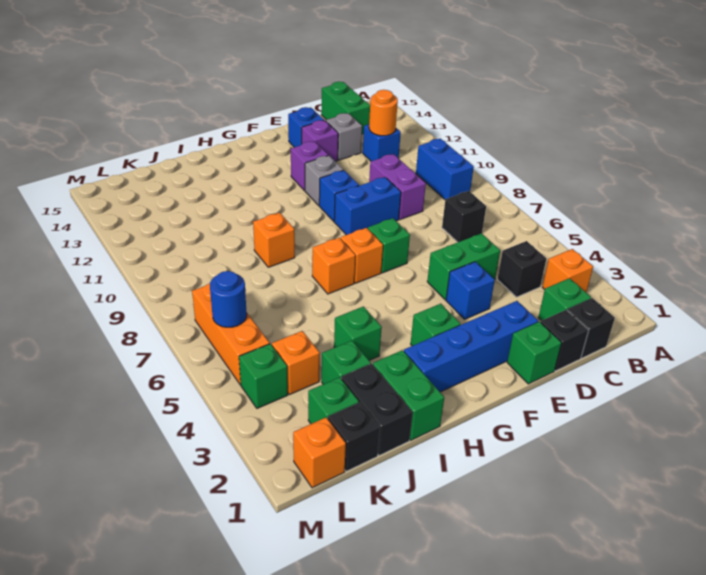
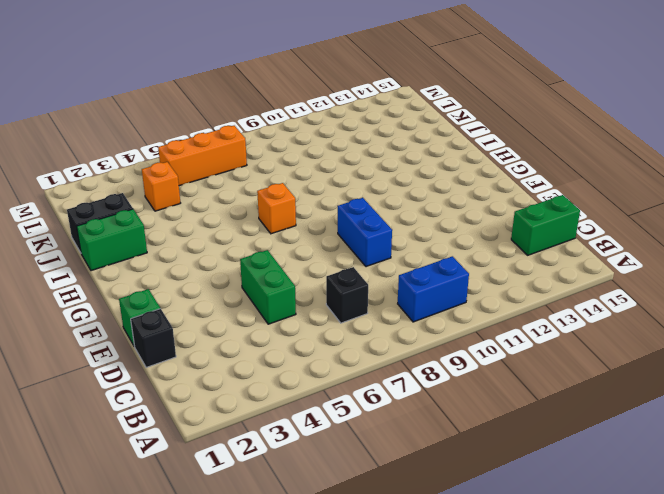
none -> orange 1x1 brick [542,249,593,292]
none -> black 1x1 brick [567,298,615,358]
none -> green 1x1 brick [538,278,591,321]
none -> black 1x1 brick [497,241,546,297]

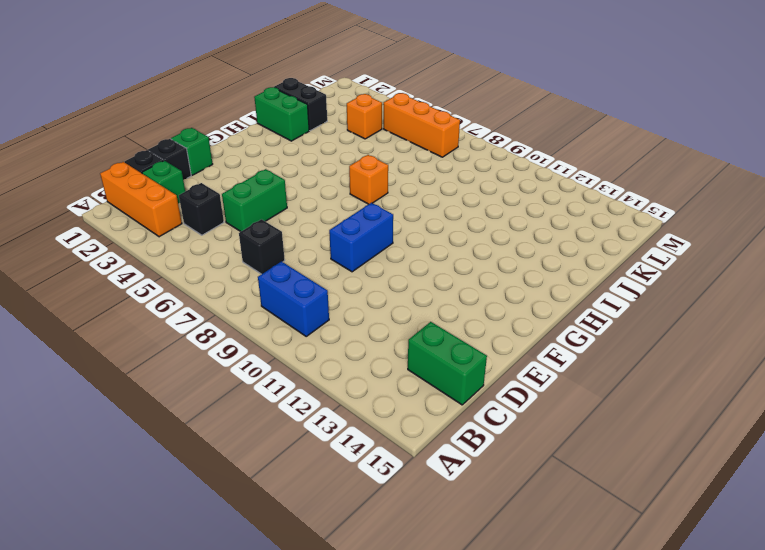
orange 1x3 brick [100,162,182,237] -> orange 1x1 brick [542,249,593,292]
none -> blue 1x1 brick [363,124,401,161]
none -> purple 1x2 brick [369,154,426,220]
none -> grey 1x1 brick [326,113,362,160]
none -> blue 1x4 brick [404,301,538,392]

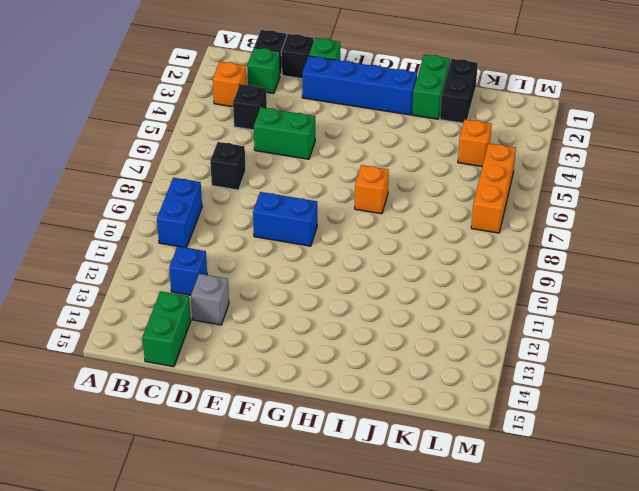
none -> purple 1x2 brick [369,154,426,220]
none -> blue 1x1 brick [446,262,495,319]
none -> purple 1x1 brick [302,120,338,161]
none -> blue 1x1 brick [288,107,324,147]

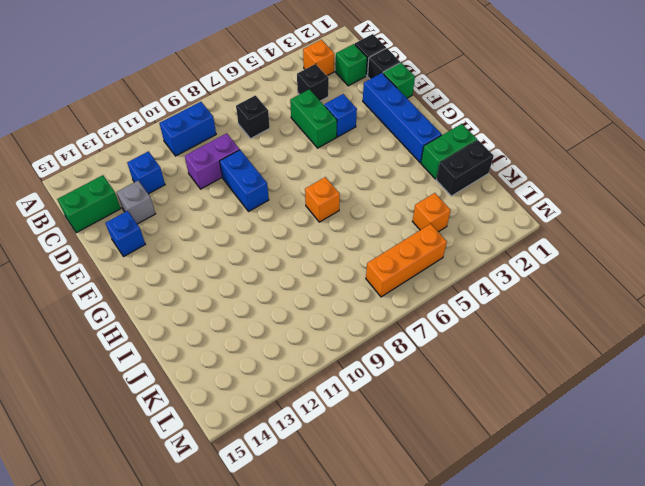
none -> purple 1x1 brick [302,120,338,161]
none -> green 1x1 brick [368,218,410,273]
none -> blue 1x1 brick [319,170,359,221]
none -> grey 1x1 brick [305,155,343,205]

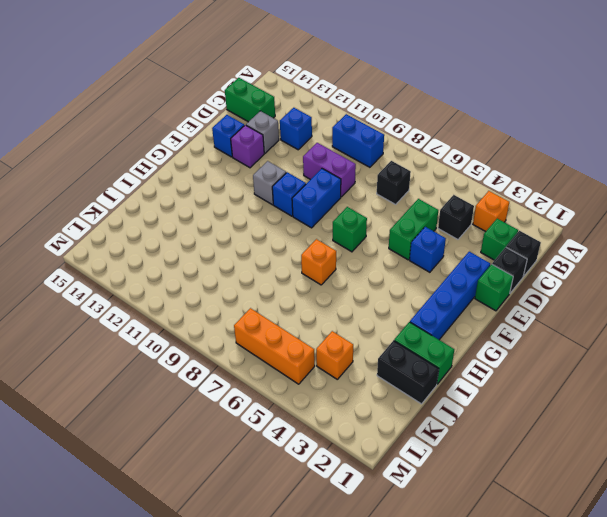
none -> purple 1x1 brick [291,141,328,190]
none -> green 1x1 brick [411,304,461,346]
none -> orange 1x1 brick [341,228,383,283]
none -> green 1x1 brick [334,306,382,360]

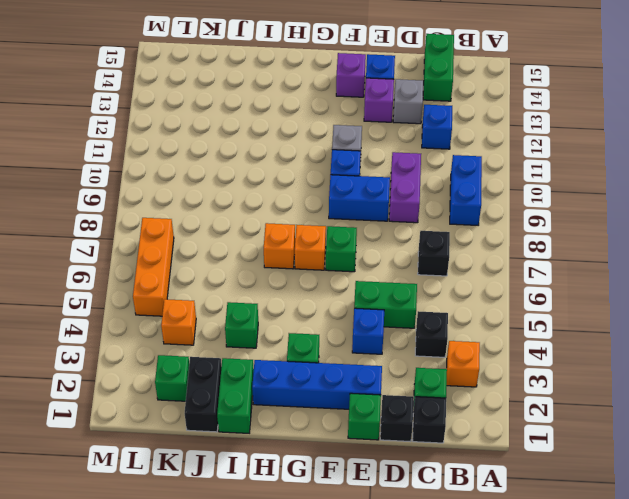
purple 1x1 brick [336,53,366,97] -> purple 1x1 brick moved to [291,141,328,190]
none -> orange 1x1 brick [253,213,295,267]
none -> green 1x1 brick [322,341,371,384]
none -> black 1x1 brick [328,402,380,471]
none -> orange 1x1 brick [293,418,346,488]

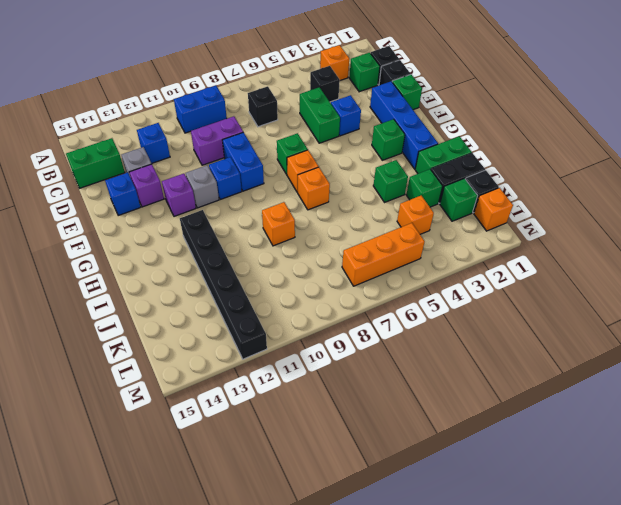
black 1x6 brick [180,210,267,359] -> none
none -> green 1x1 brick [239,344,288,408]
none -> orange 1x1 round brick [369,90,398,136]
none -> blue 1x1 round brick [210,271,247,327]

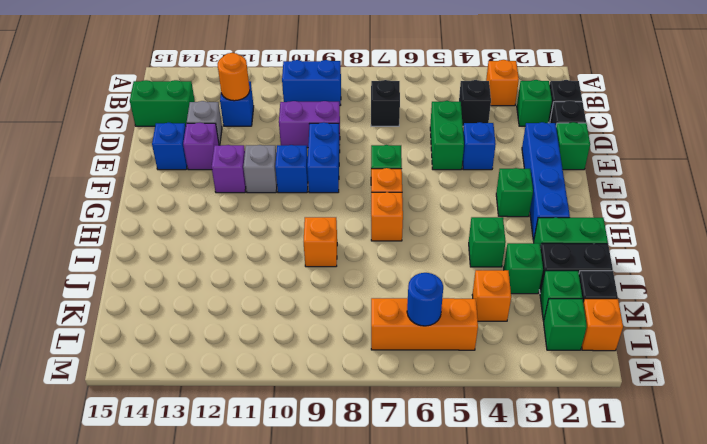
green 1x1 brick [544,299,587,350] -> green 1x1 brick moved to [239,344,288,408]

